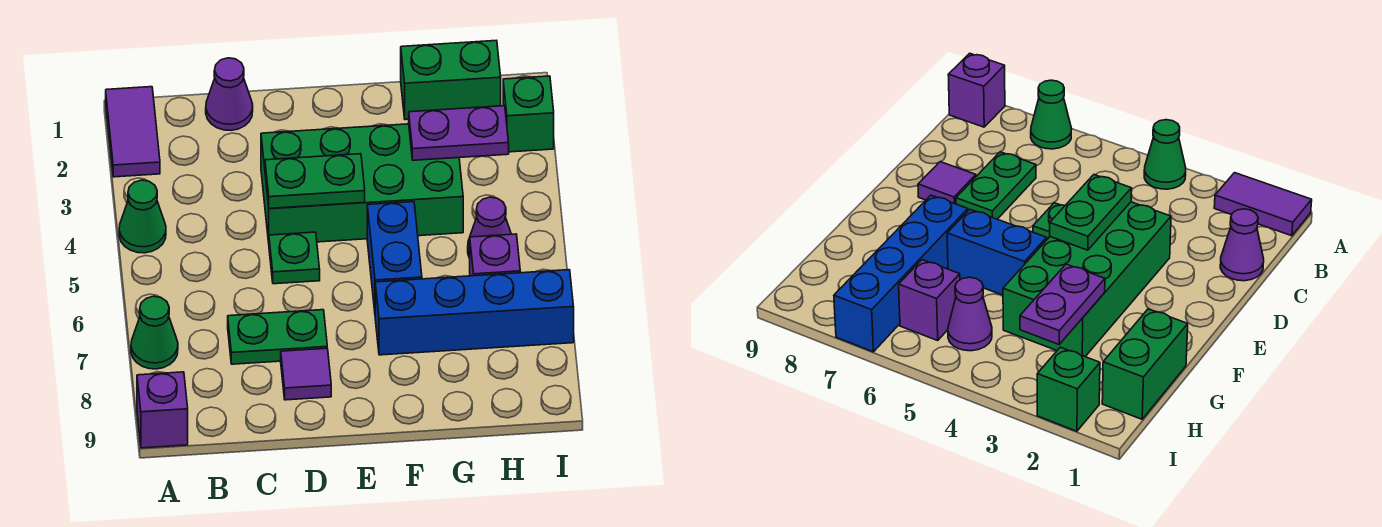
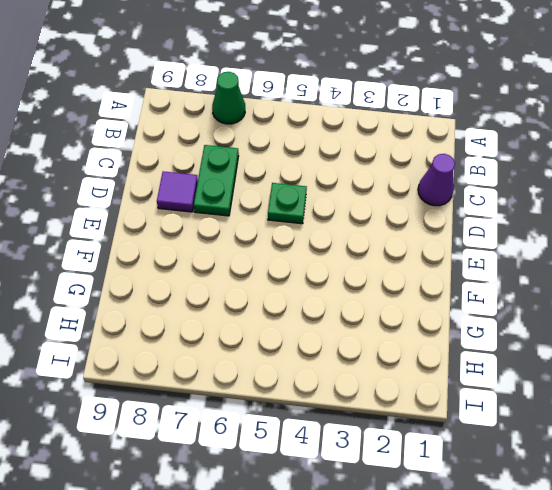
none -> purple 1x2 tile [106,87,160,177]
none -> green 1x1 cone [119,180,166,253]
none -> purple 1x1 brick [137,372,188,448]

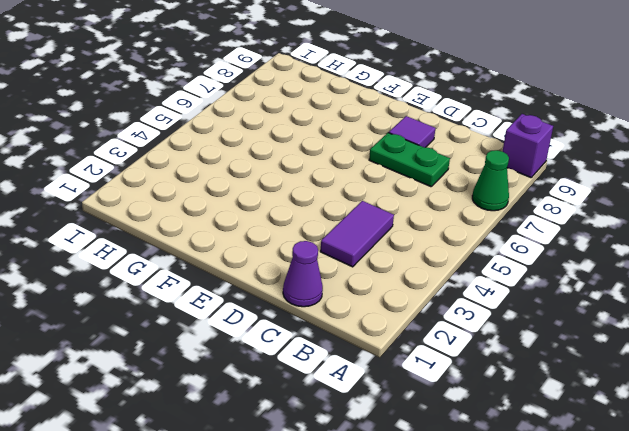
purple 1x2 tile [320,201,394,267] -> purple 1x2 tile moved to [106,87,160,177]
none -> green 1x1 cone [119,180,166,253]
none -> green 2x4 brick [261,124,463,242]
none -> green 1x1 plate [269,232,320,284]

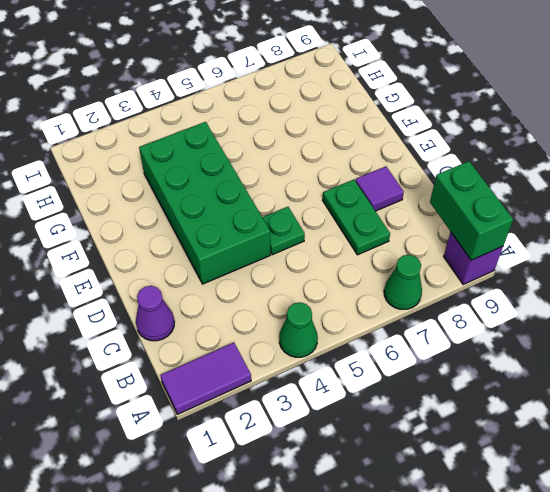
green 1x2 brick [430,161,513,260] -> green 1x2 brick moved to [401,40,501,120]
none -> blue 1x2 brick [367,202,422,311]
none -> blue 1x4 brick [375,270,574,355]
none -> purple 1x1 cone [468,197,511,258]

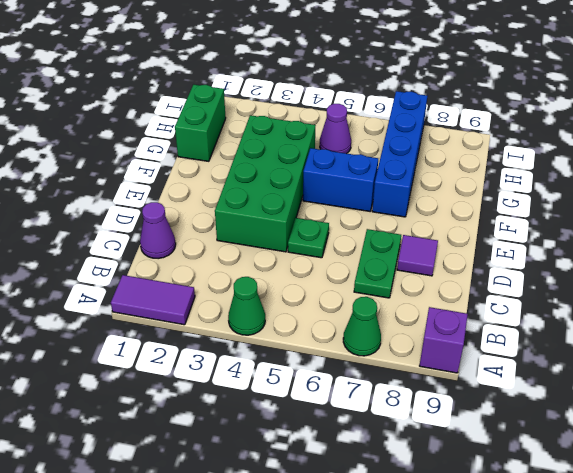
none -> purple 1x1 brick [470,234,520,276]
none -> green 1x1 brick [503,76,554,152]
none -> green 1x2 plate [265,154,365,208]

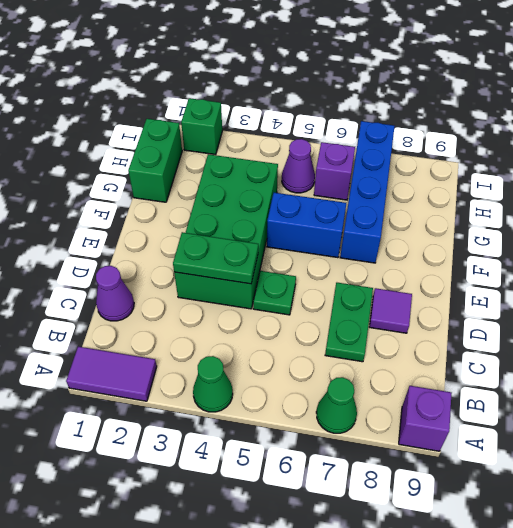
green 1x2 plate [173,232,258,284] -> green 1x2 plate turned to [265,154,365,208]
none -> purple 1x2 plate [409,106,509,160]

